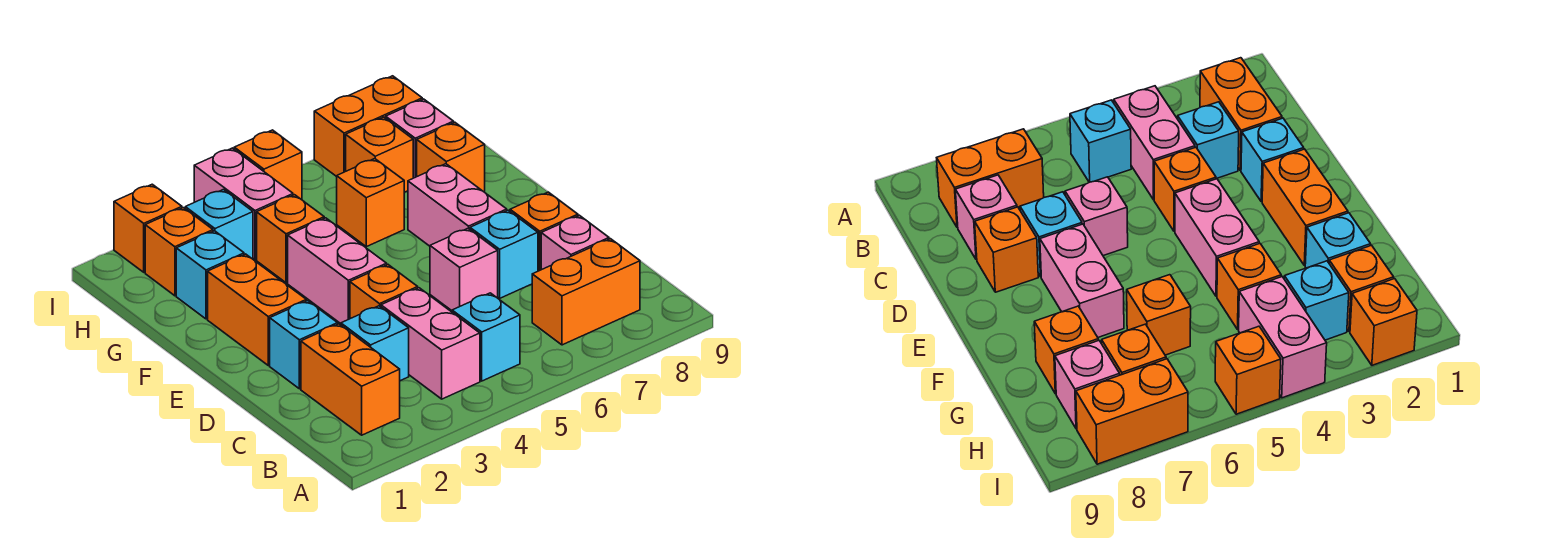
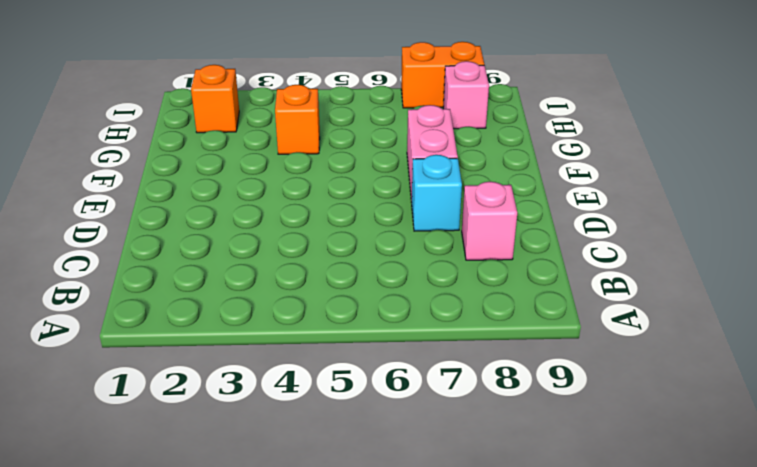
none -> orange 1x2 brick [301,324,400,435]
none -> pink 1x2 brick [381,288,480,399]
none -> cyan 1x1 brick [452,293,520,381]

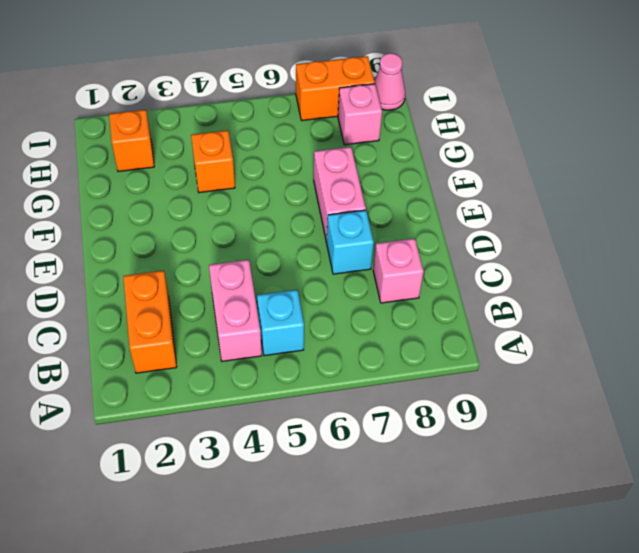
pink 1x1 cone [375,53,405,110] -> none
none -> orange 1x2 brick [532,239,640,345]
none -> cyan 1x1 brick [341,306,409,381]
none -> cyan 1x1 brick [270,301,338,389]

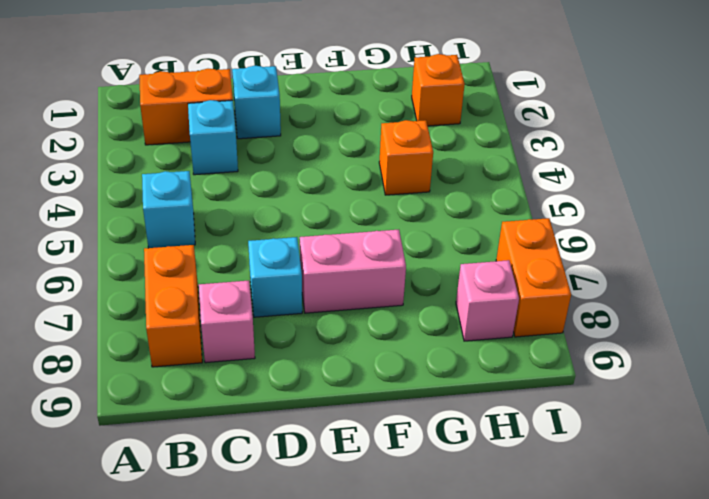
none -> pink 1x2 brick [381,288,480,399]
none -> orange 1x1 brick [350,265,418,319]
none -> pink 1x1 brick [430,228,498,311]

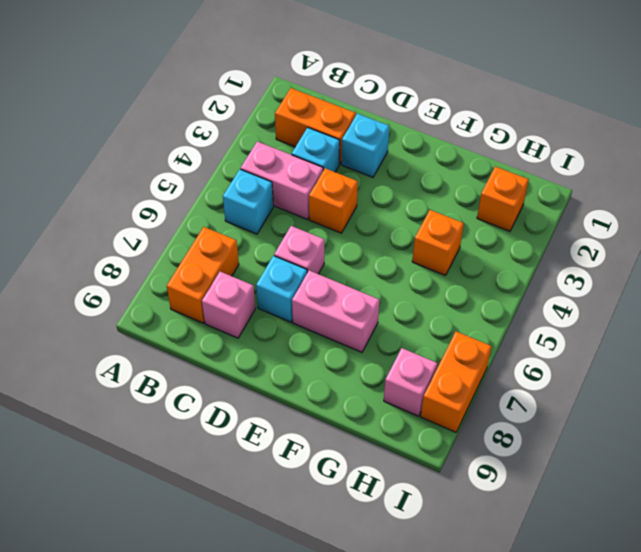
none -> orange 1x1 brick [510,192,578,271]
none -> orange 1x2 brick [208,254,306,365]
none -> pink 1x2 brick [288,218,387,324]

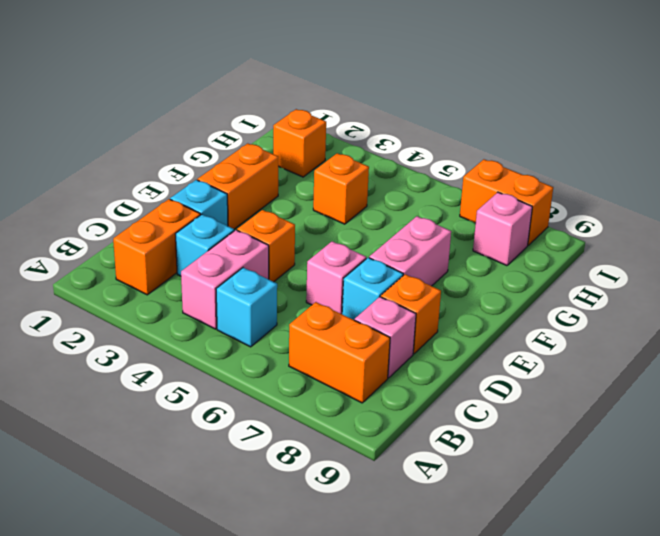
none -> pink 1x2 brick [288,218,387,324]
none -> cyan 1x1 brick [176,231,244,319]
none -> orange 1x1 brick [337,159,404,247]

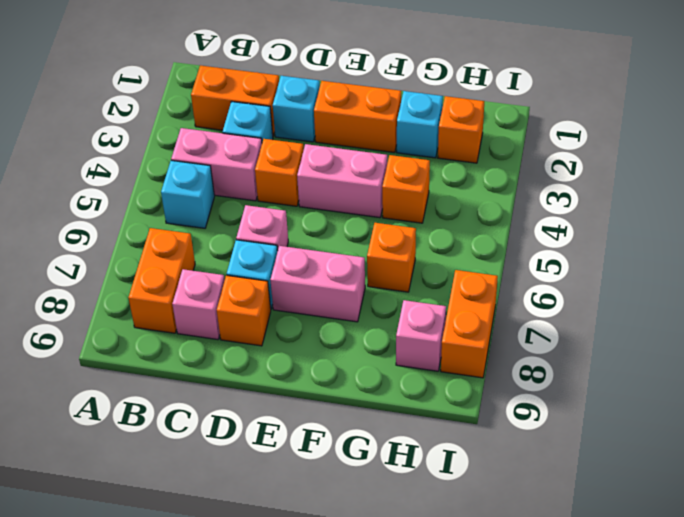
none -> orange 1x1 brick [417,122,485,192]
none -> cyan 1x1 brick [185,190,253,259]
none -> pink 1x2 brick [194,148,293,260]

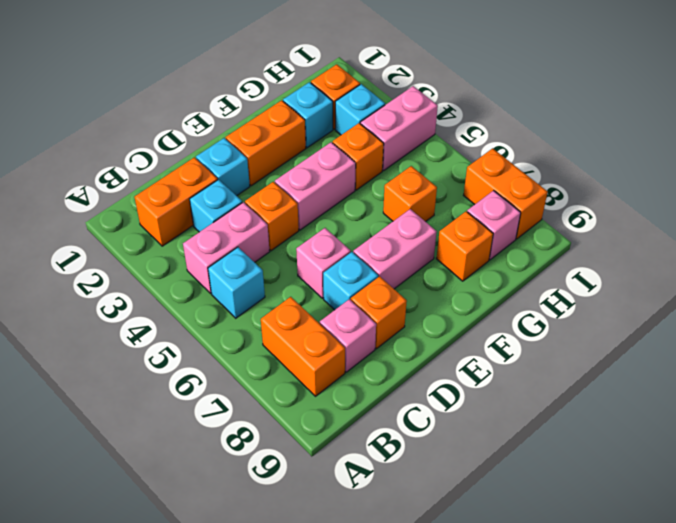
none -> orange 1x1 brick [346,117,413,192]
none -> orange 1x1 brick [114,184,182,272]
none -> orange 1x1 brick [234,130,302,200]

